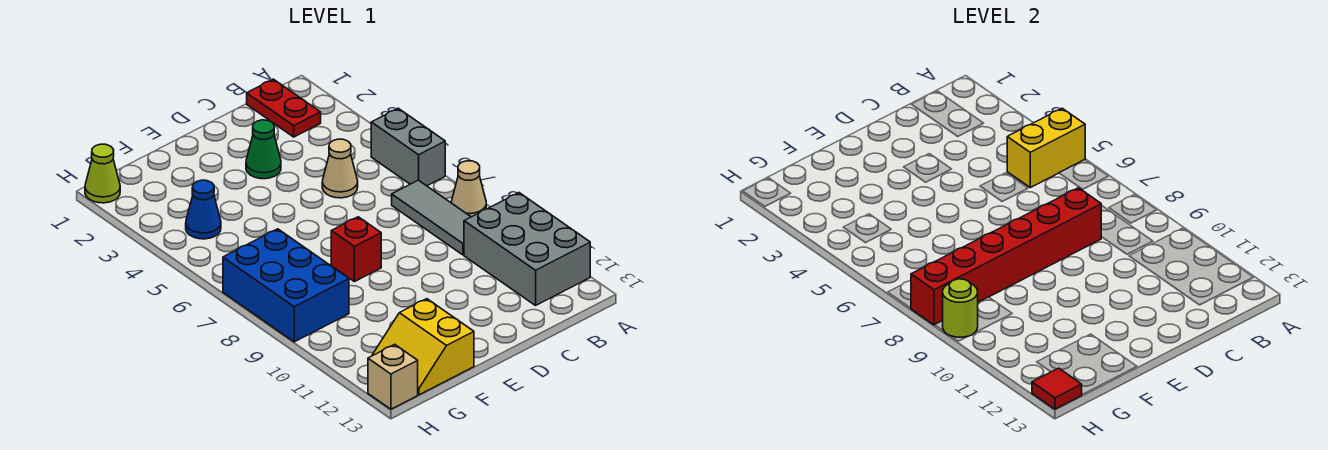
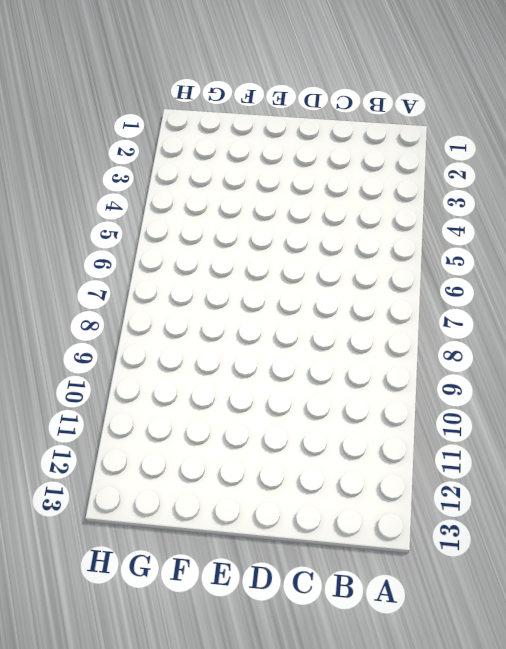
none -> grey 1x2 brick [371,108,445,186]
none -> tan 1x1 cone [451,161,486,217]
none -> grey 2x3 brick [464,193,590,305]

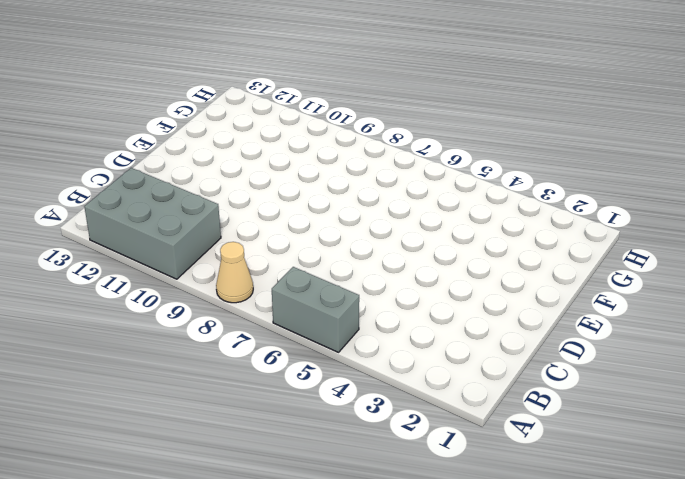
none -> red 1x2 plate [247,79,321,137]
none -> grey 1x3 tile [392,180,471,255]
none -> tan 1x1 cone [322,139,358,198]

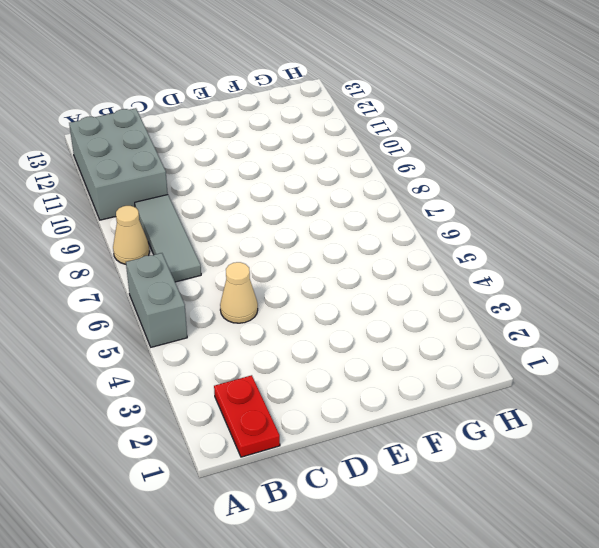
none -> green 1x1 cone [246,120,281,179]
none -> red 1x1 brick [331,217,381,282]
none -> yellow 2x2 slope [372,299,474,395]

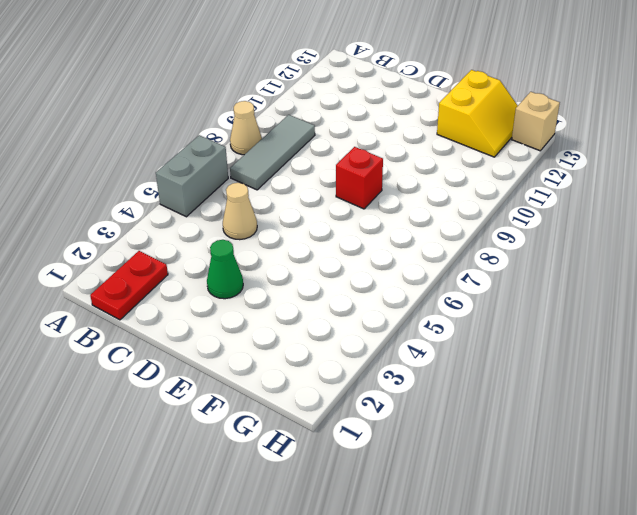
none -> grey 2x3 brick [464,193,590,305]
none -> blue 1x1 cone [186,180,221,239]
none -> blue 2x3 brick [223,229,349,342]

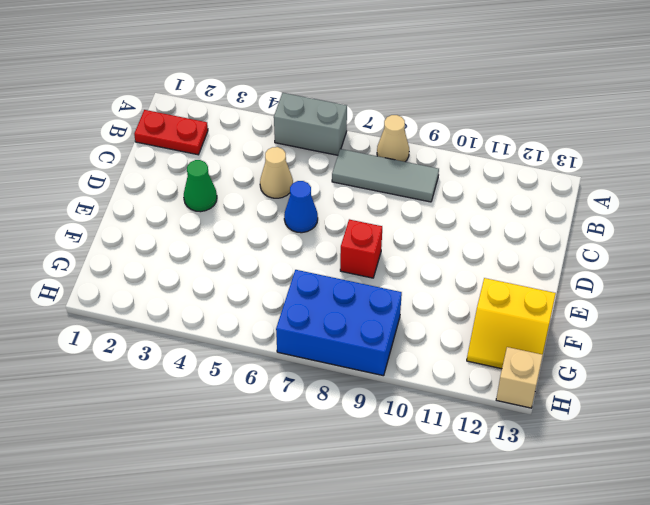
blue 1x1 cone [284,181,318,233] -> blue 1x1 cone moved to [186,180,221,239]
none -> grey 2x3 brick [464,193,590,305]
none -> lime 1x1 cone [85,144,120,203]
none -> yellow 1x2 brick [1007,108,1085,188]

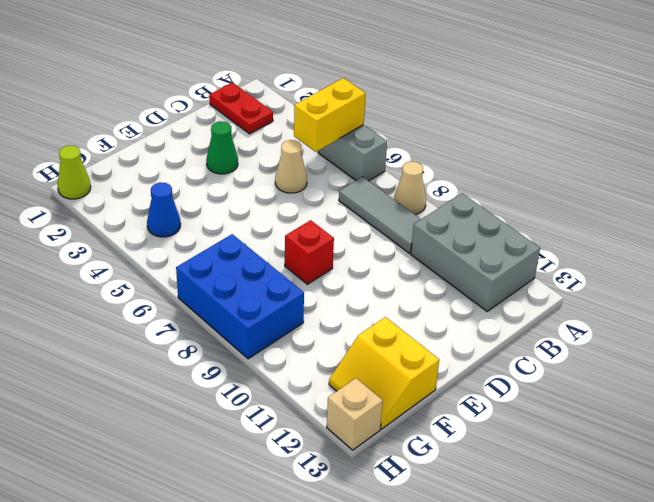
none -> red 1x6 brick [911,188,1101,325]
none -> lime 1x1 round brick [943,279,978,337]
none -> red 1x1 tile [1032,368,1082,409]

